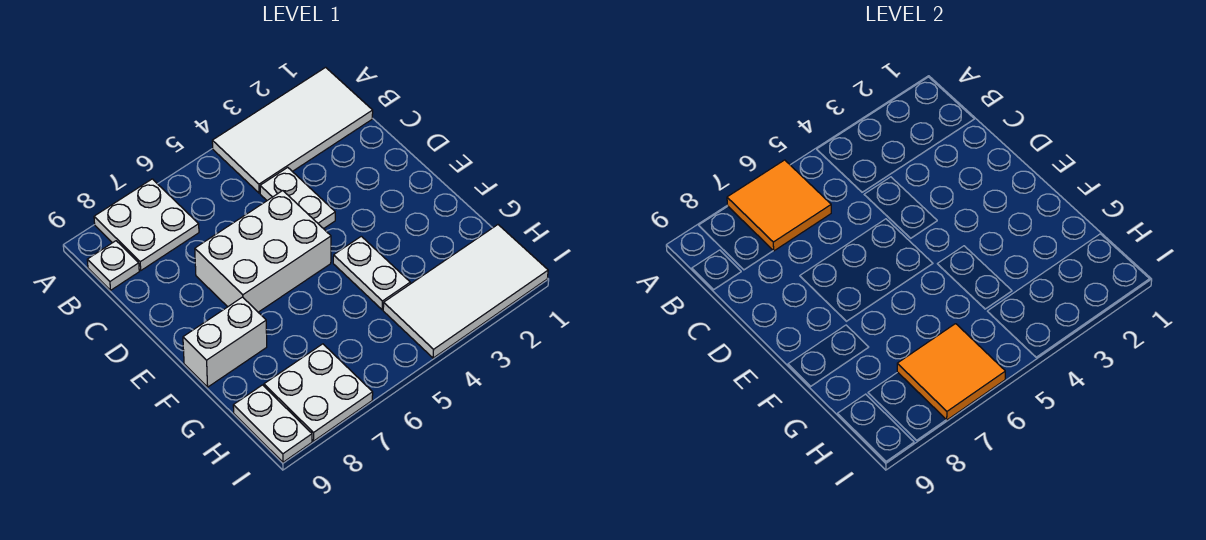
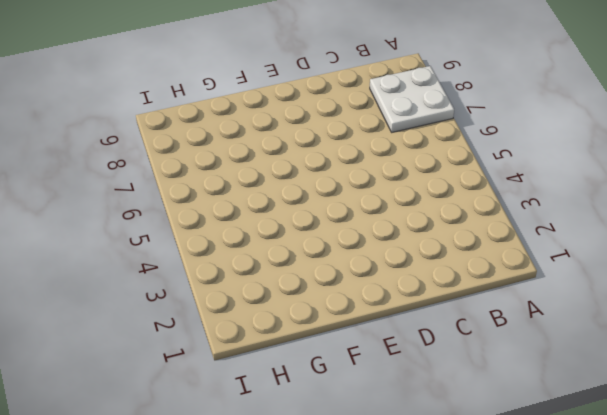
none -> white 2x4 tile [212,67,373,193]
none -> white 1x1 plate [87,241,139,290]
none -> white 1x2 plate [260,167,335,229]

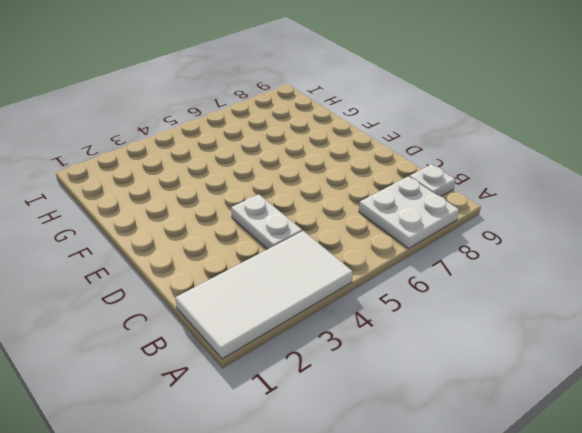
none -> white 2x3 brick [195,191,331,312]
none -> white 1x2 plate [333,236,410,310]
none -> white 1x2 brick [183,297,267,387]

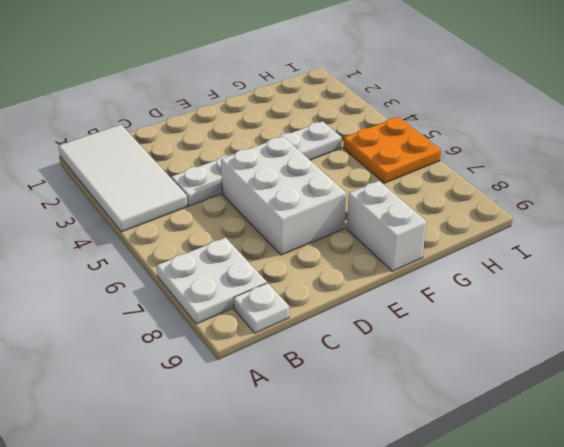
orange 2x2 plate [343,117,441,183] -> none
none -> white 2x4 tile [383,225,548,358]
none -> white 2x2 plate [264,344,373,441]
none -> white 1x2 plate [233,385,312,462]

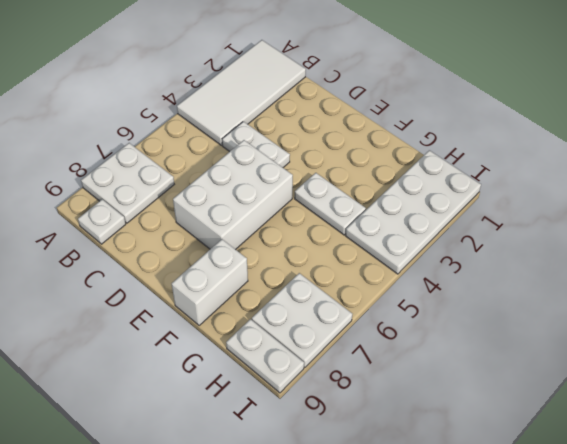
white 2x4 plate [345,150,481,274] -> white 2x4 tile [383,225,548,358]
none -> orange 2x2 tile [727,160,831,251]
none -> orange 2x2 tile [897,324,1005,420]

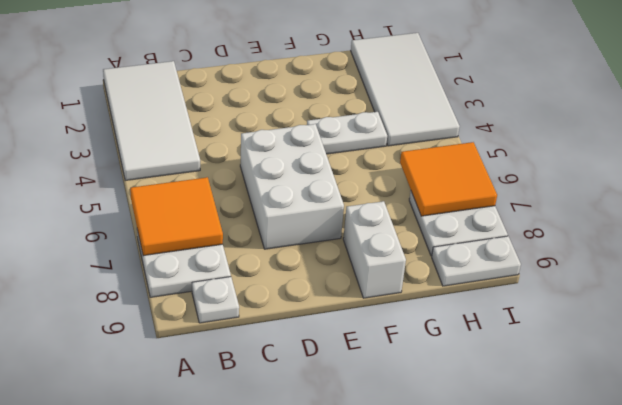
none -> white 1x2 plate [260,167,335,229]

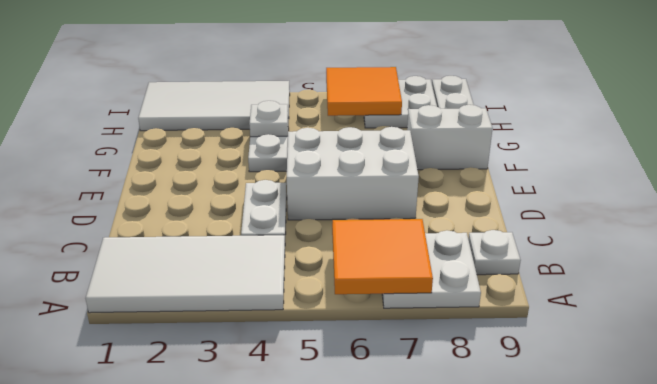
white 1x1 plate [249,101,288,137] -> none

